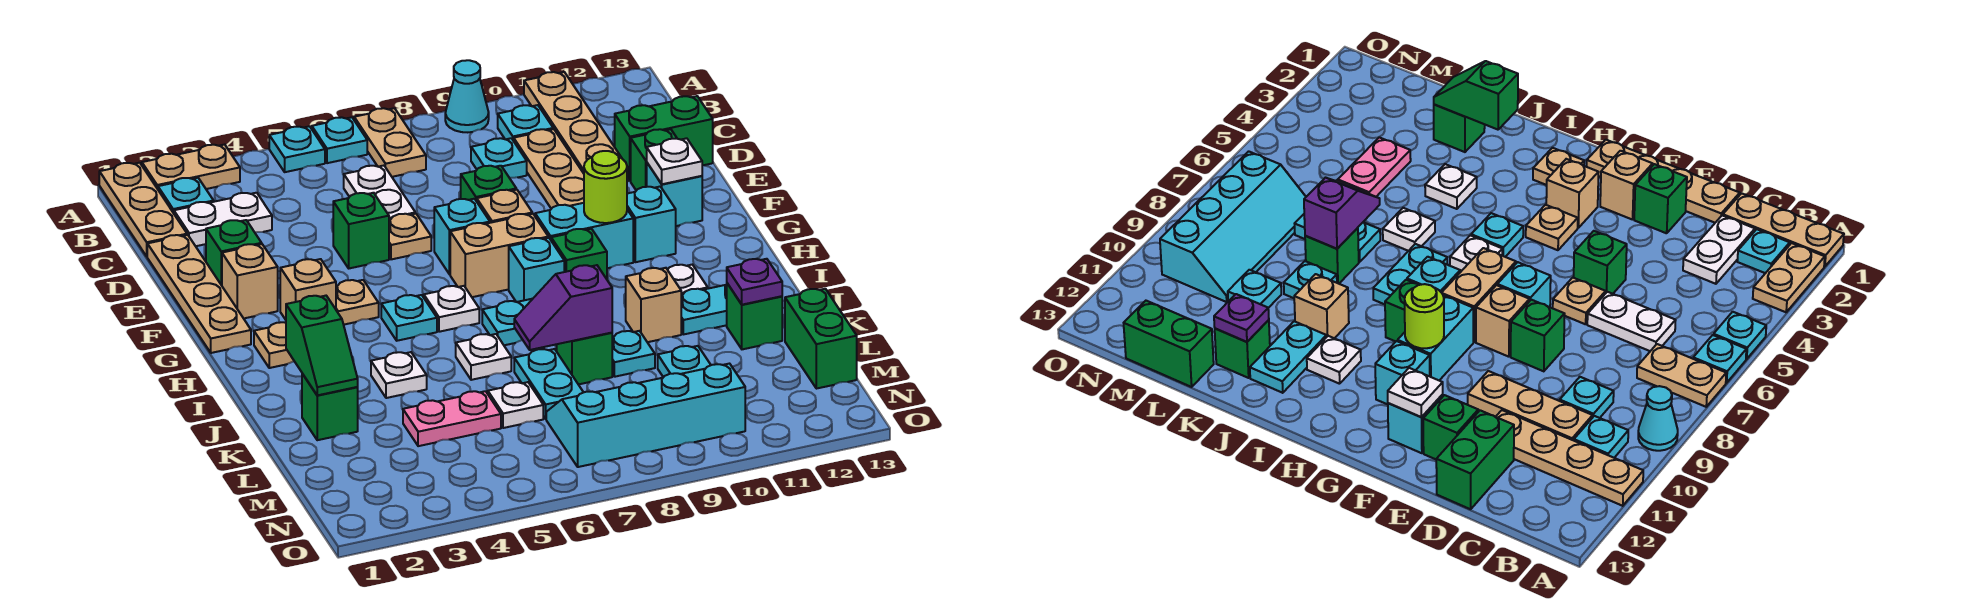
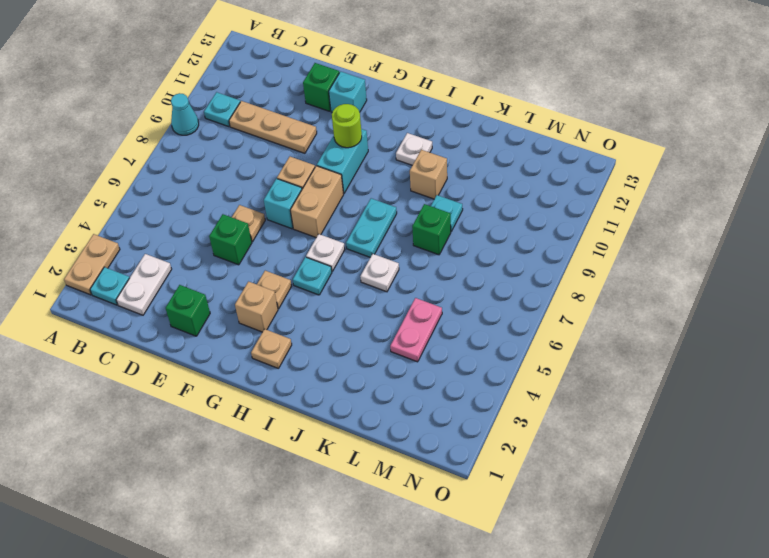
none -> tan 1x3 plate [99,163,187,256]
none -> cyan 1x1 plate [269,126,325,172]
none -> cyan 1x1 plate [312,117,367,163]
none -> tan 1x2 plate [354,108,426,177]

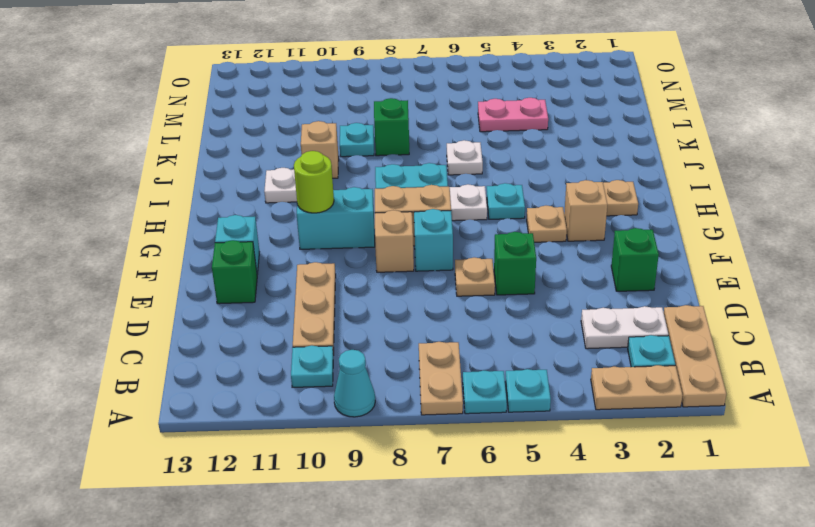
none -> tan 1x4 plate [524,72,628,181]
none -> white 1x2 plate [344,166,415,219]
none -> cyan 1x1 plate [471,138,527,178]
none -> tan 1x4 plate [147,235,251,353]

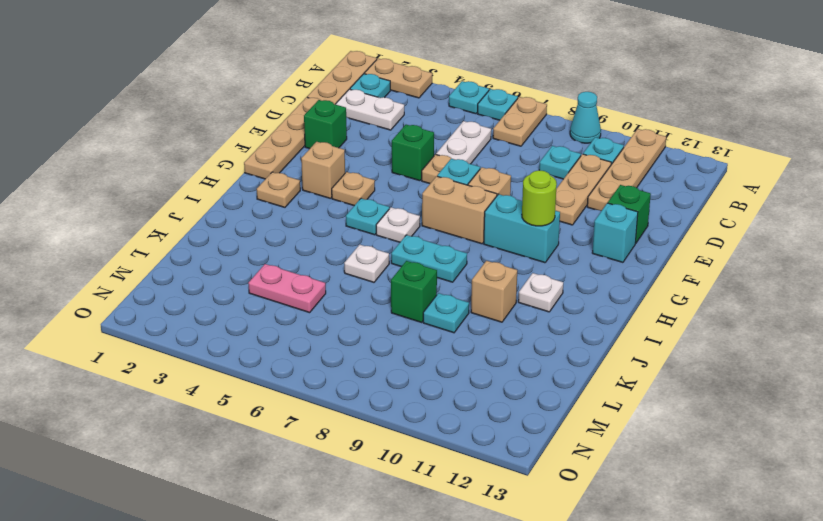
none -> green 1x2 brick [615,96,713,181]
none -> green 1x1 brick [461,166,516,201]
none -> tan 1x1 brick [222,244,278,318]
none -> cyan 1x1 brick [627,187,676,262]

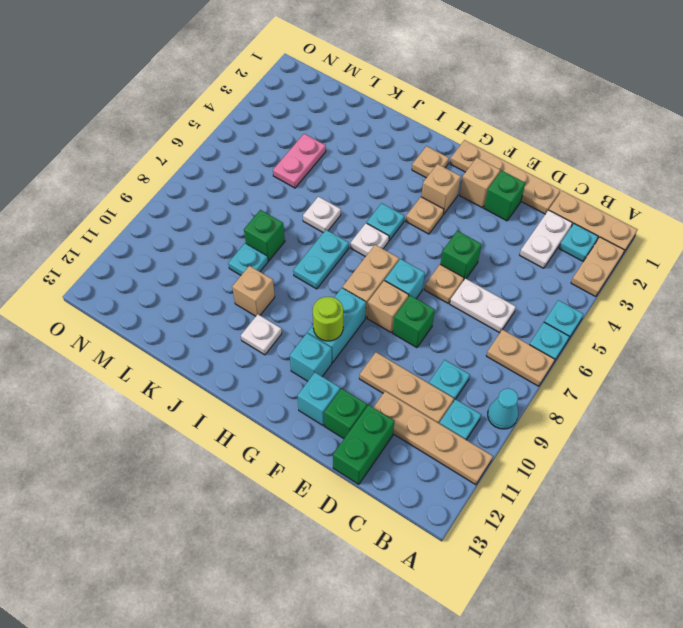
none -> cyan 1x1 brick [509,238,564,302]
none -> green 1x1 brick [551,229,607,279]
none -> white 1x1 plate [371,352,427,398]
none -> cyan 1x2 plate [681,284,727,334]

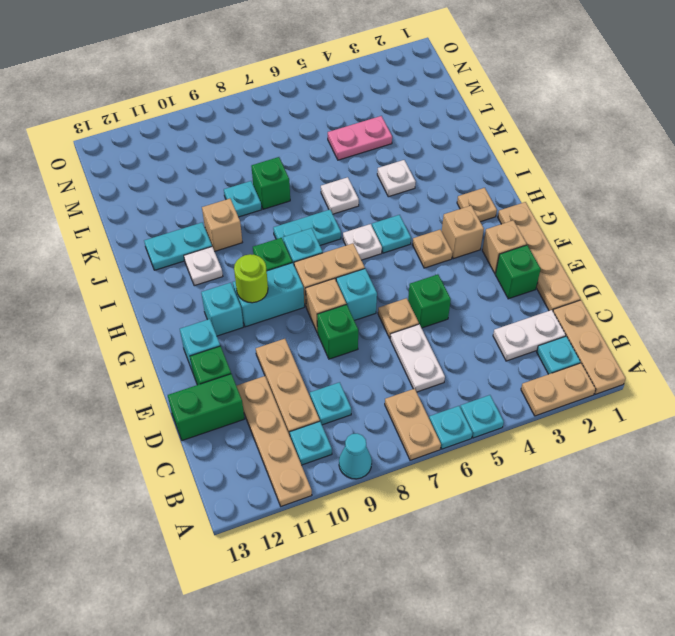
none -> green 1x1 brick [302,374,358,440]
none -> cyan 1x2 plate [514,349,583,419]
none -> green 1x1 brick [727,283,782,349]
none -> white 1x1 plate [488,382,543,428]

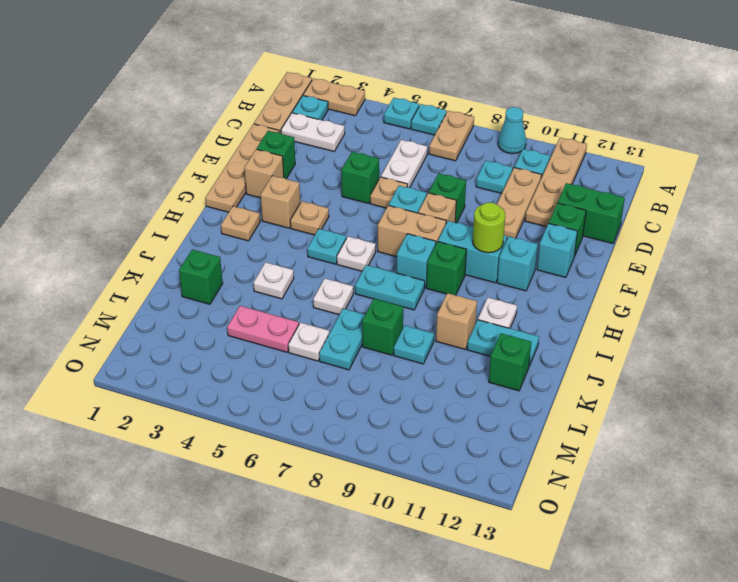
none -> cyan 1x1 plate [658,346,711,377]
none -> green 1x2 brick [785,289,857,389]
none -> cyan 2x4 slope [546,364,745,467]
none -> white 1x1 plate [647,138,702,184]

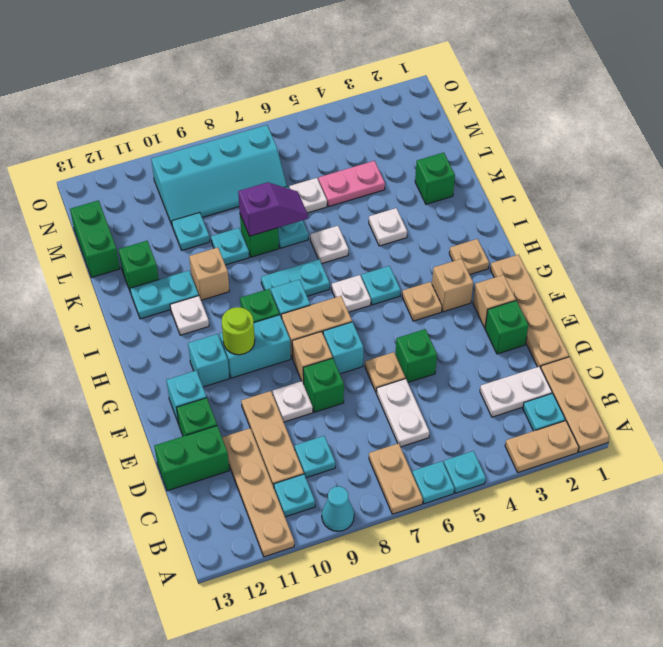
white 1x1 plate [273,381,313,422] -> white 1x1 plate moved to [647,138,702,184]
none -> green 1x2 slope [286,296,358,395]
none -> purple 1x1 plate [727,259,782,305]

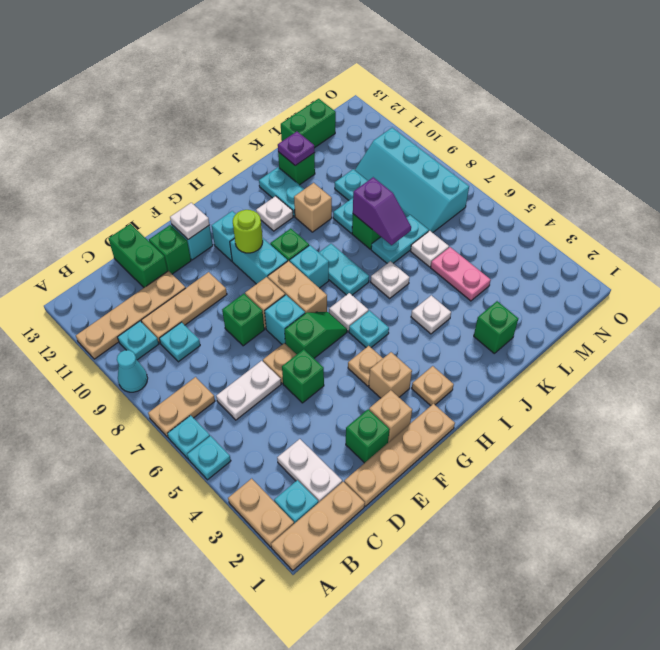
green 1x2 slope [285,312,347,358] -> green 1x2 slope moved to [286,296,358,395]

